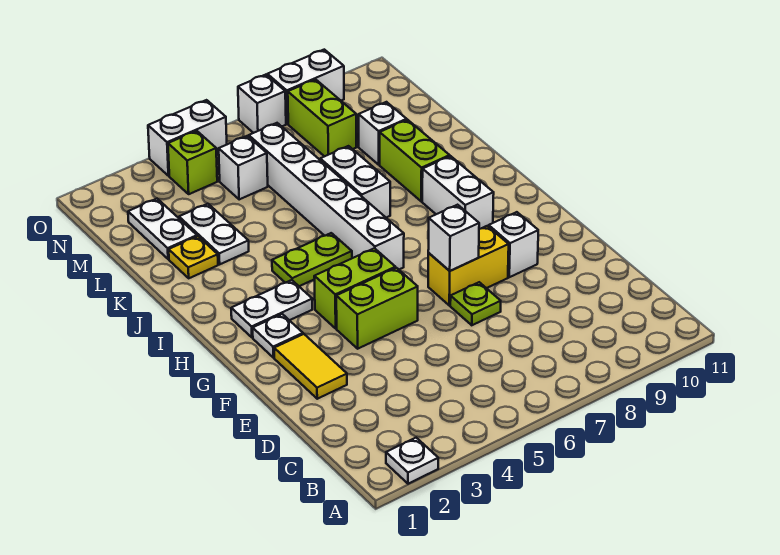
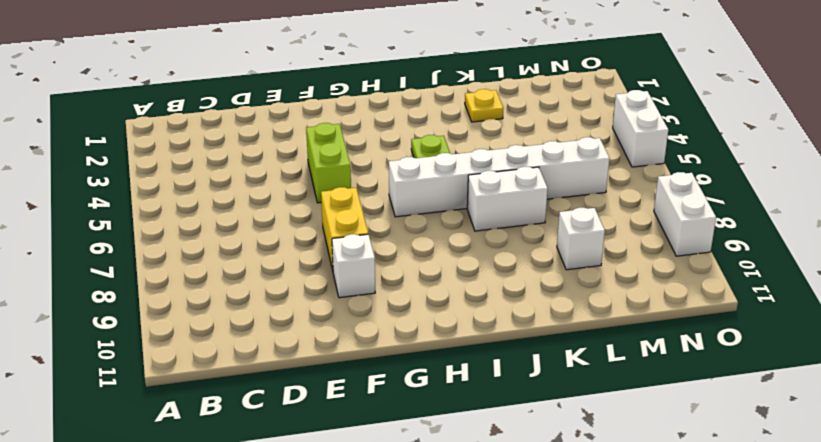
none -> white 1x1 plate [386,438,438,484]
none -> yellow 1x2 tile [274,334,347,399]
none -> lime 1x1 plate [450,282,501,325]

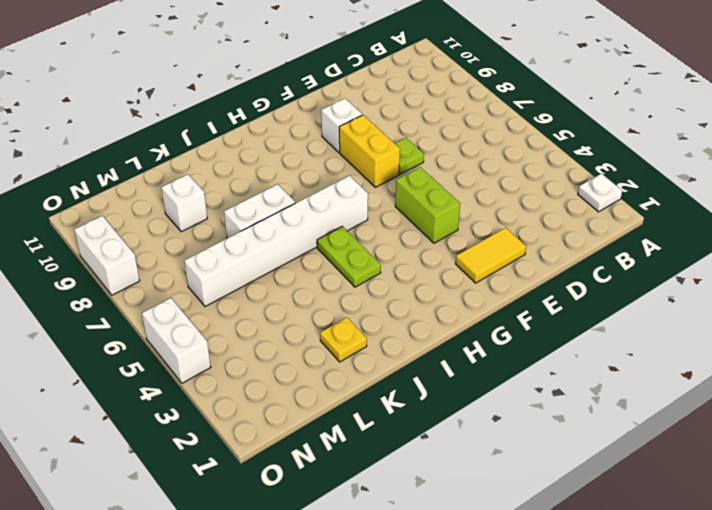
none -> white 1x1 plate [253,314,303,358]
none -> lime 1x2 brick [314,248,395,328]
none -> white 1x2 plate [231,280,312,337]

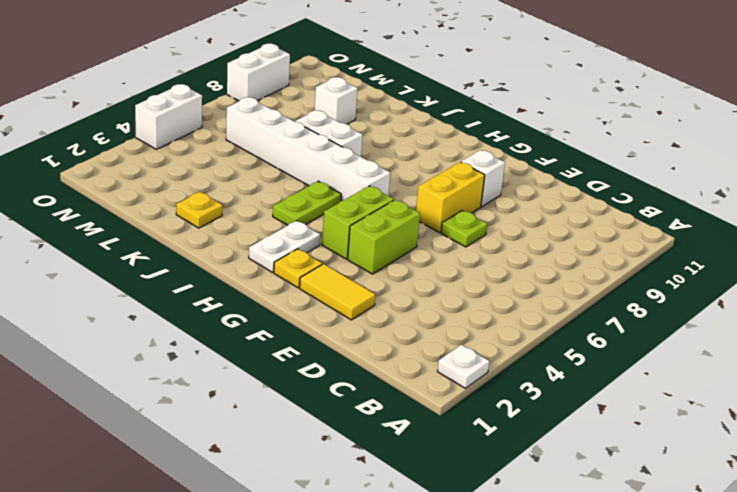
yellow 1x1 plate [274,249,322,288] -> white 1x1 plate [253,314,303,358]
none -> white 1x2 brick [422,156,494,229]
none -> lime 1x2 brick [380,120,450,201]
none -> white 1x2 plate [179,204,249,264]

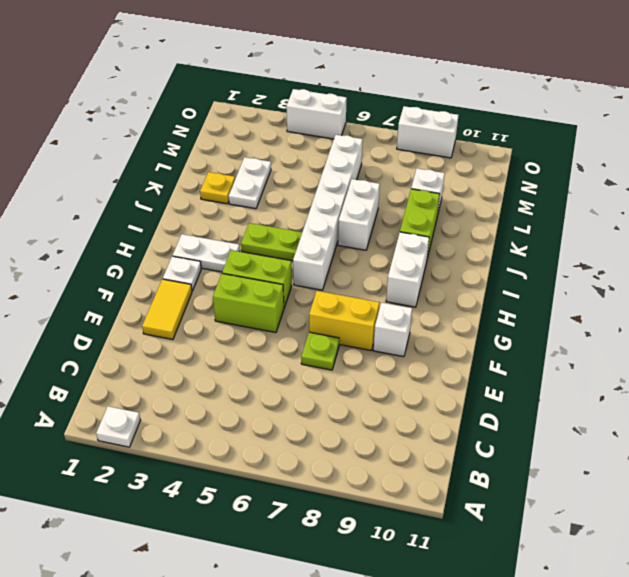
none -> white 1x2 plate [128,199,197,259]
none -> white 1x1 brick [219,136,268,200]
none -> lime 1x2 brick [288,79,356,157]

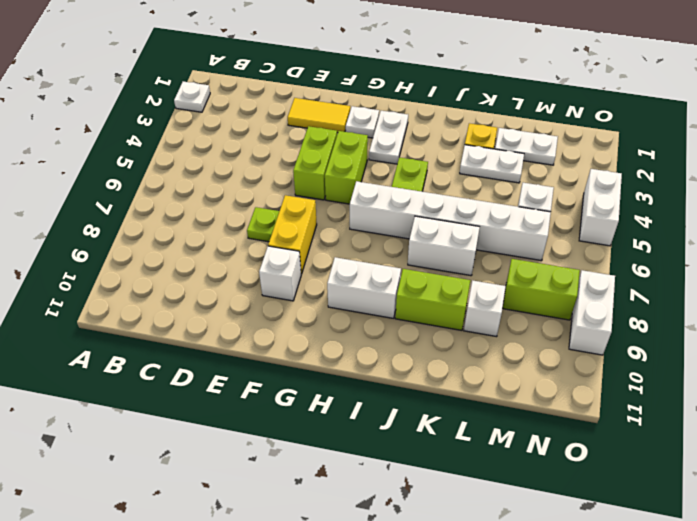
none -> lime 1x1 brick [168,131,217,194]
none -> white 1x1 brick [238,75,286,133]
none -> white 1x1 brick [428,205,479,271]

